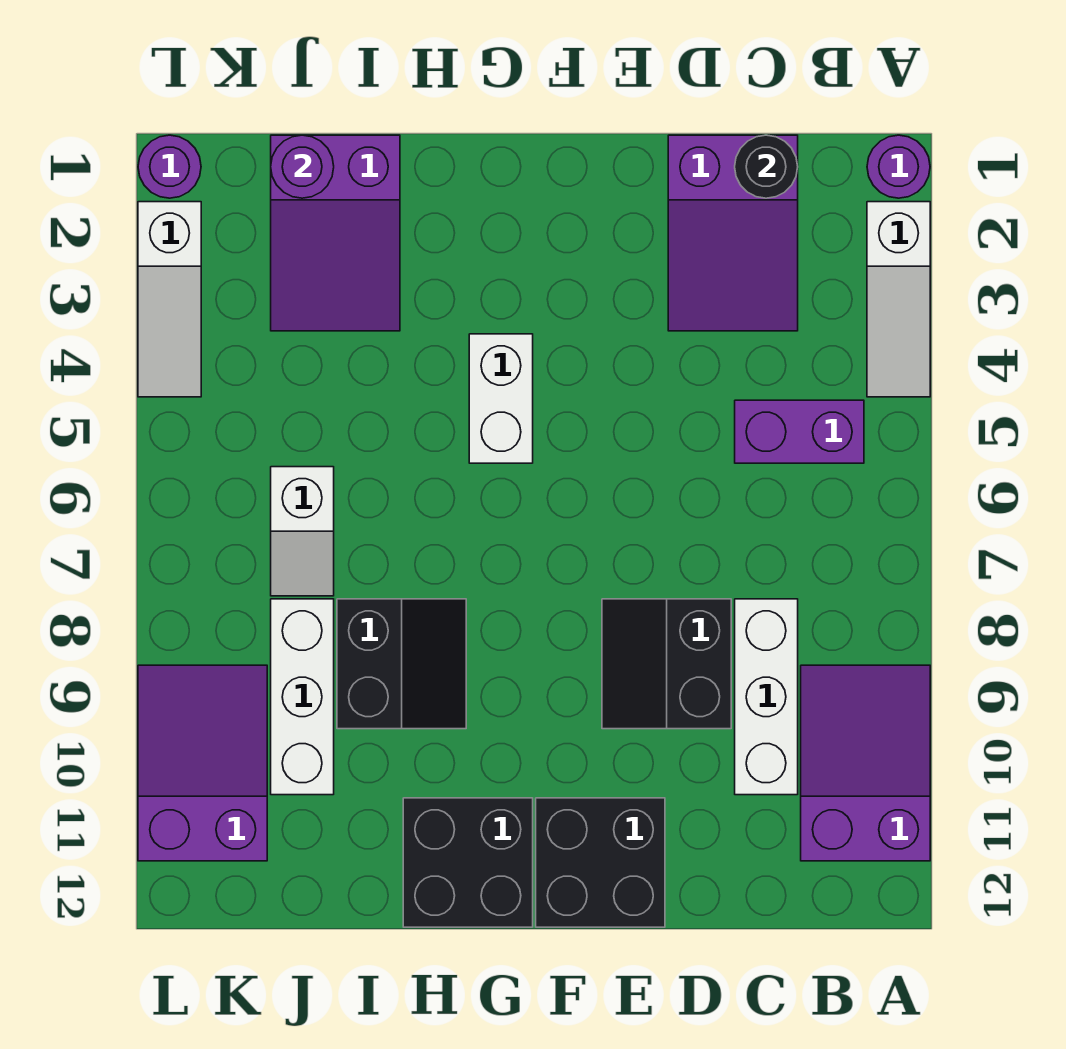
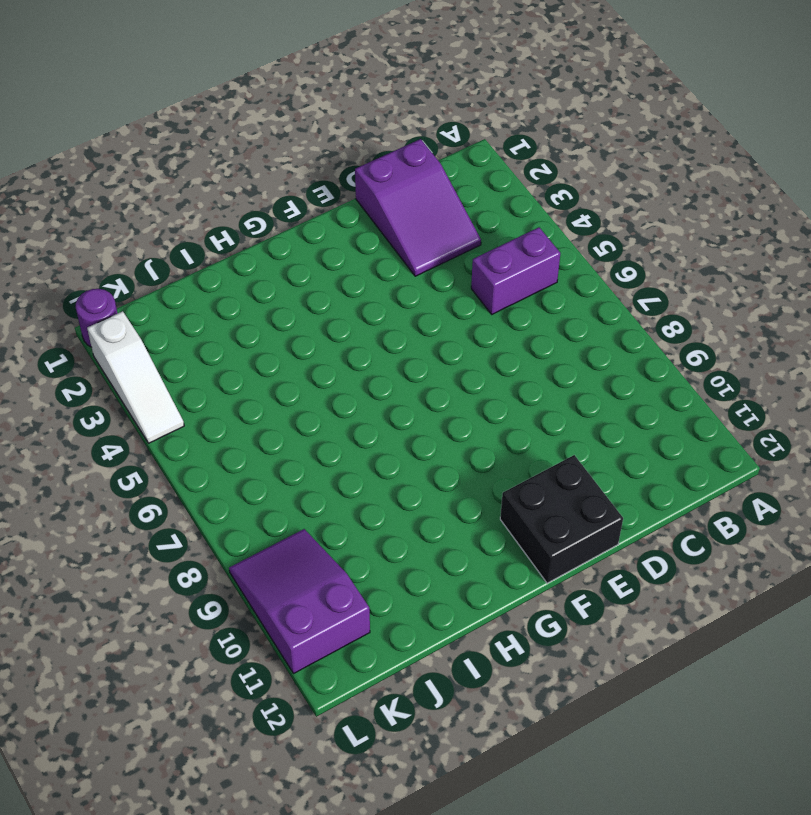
none -> purple 1x1 round brick [867,135,930,198]
none -> white 1x3 slope [867,202,930,397]
none -> purple 2x3 slope [801,665,930,861]

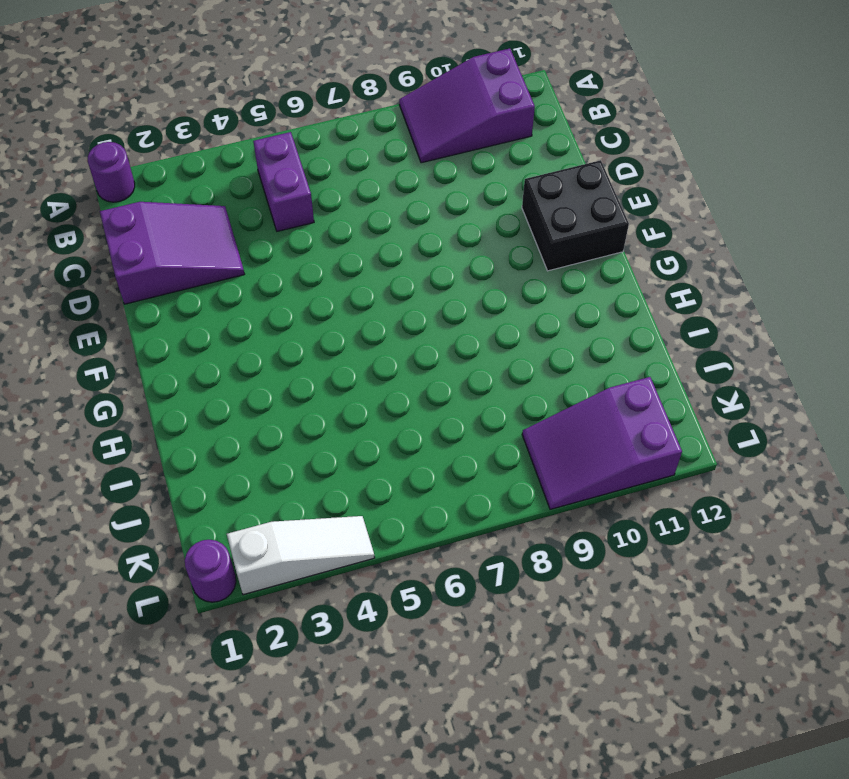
none -> white 1x3 slope [867,202,930,397]
none -> white 1x3 brick [735,599,798,795]
none -> black 2x2 slope [602,599,731,729]

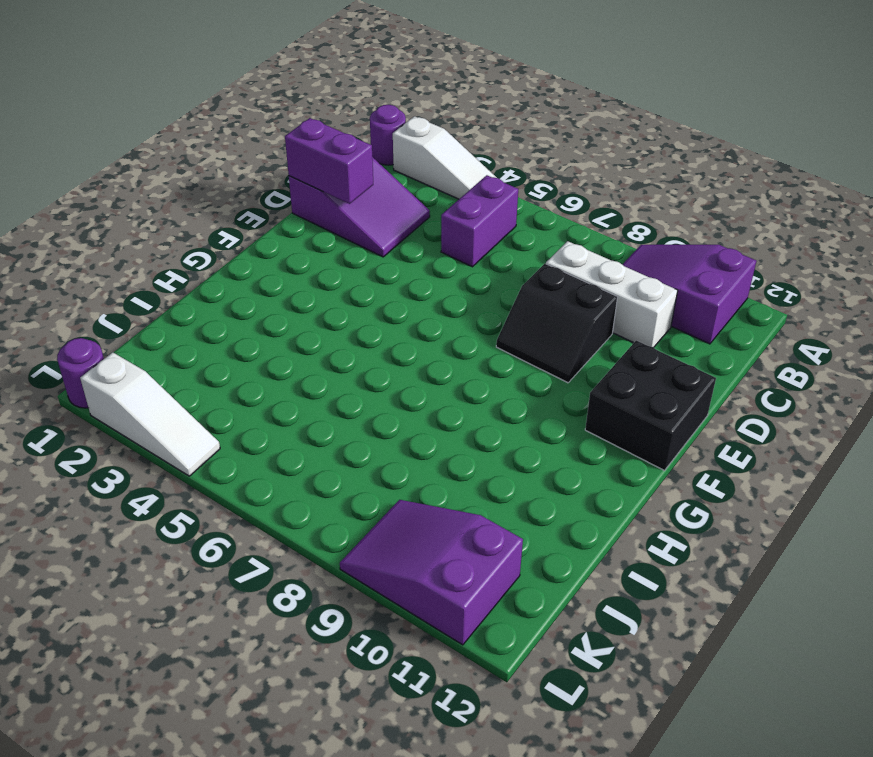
purple 1x2 brick [285,118,373,204] -> none
none -> white 1x2 brick [469,334,533,463]
none -> black 2x2 brick [403,798,533,927]
none -> black 2x2 slope [337,599,466,729]

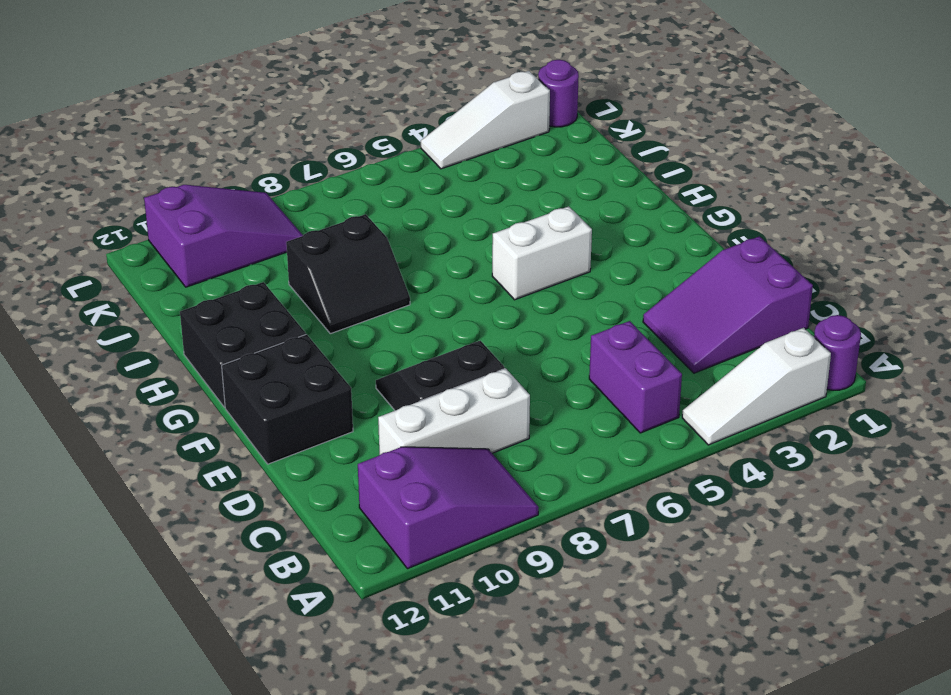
none -> purple 2x3 slope [271,135,400,331]
none -> white 1x2 slope [271,467,334,596]
none -> white 1x3 brick [271,599,334,795]

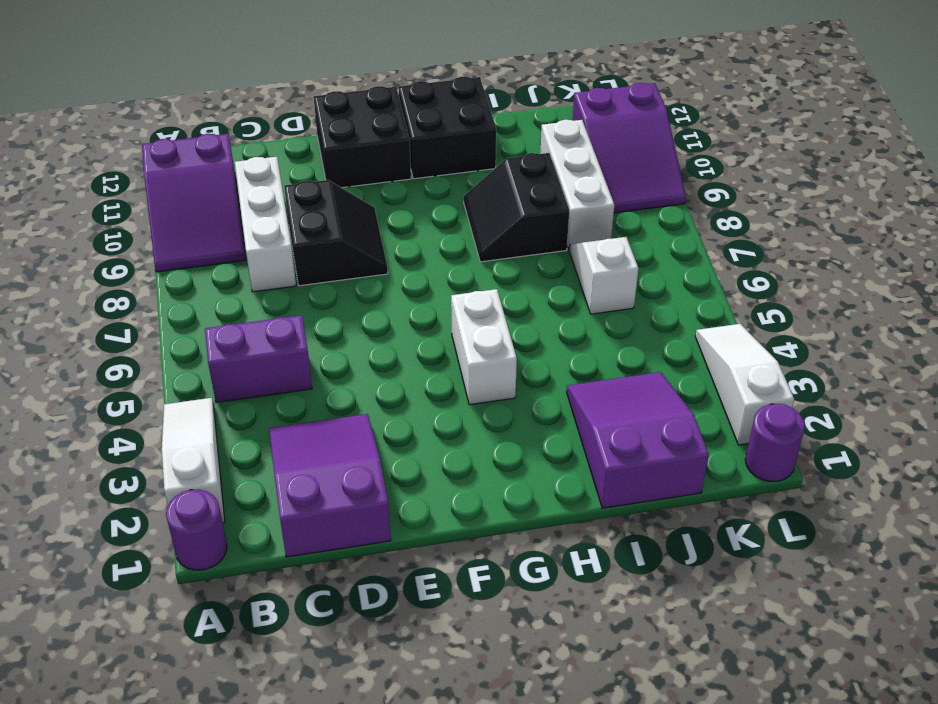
none -> black 1x1 round brick [735,135,798,198]
none -> purple 1x1 round brick [271,135,334,198]

